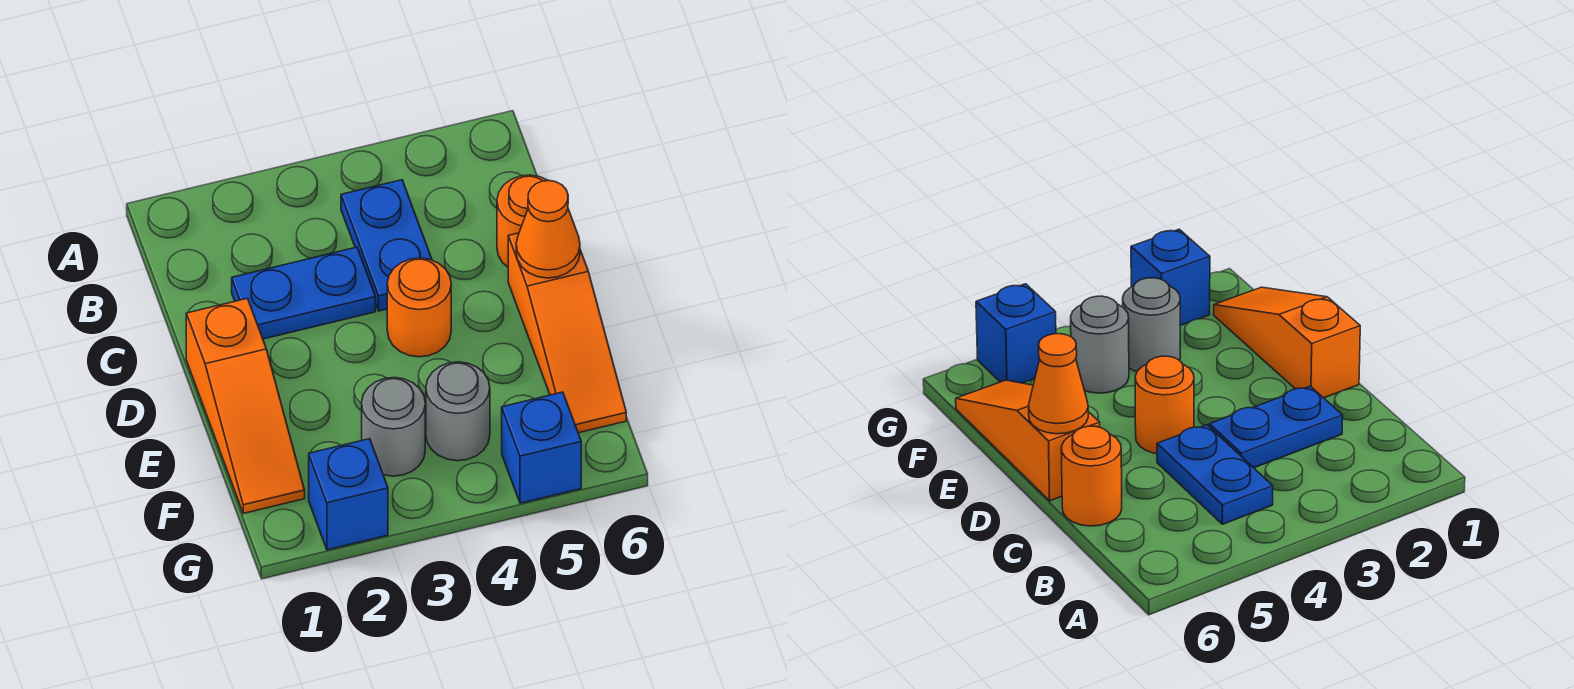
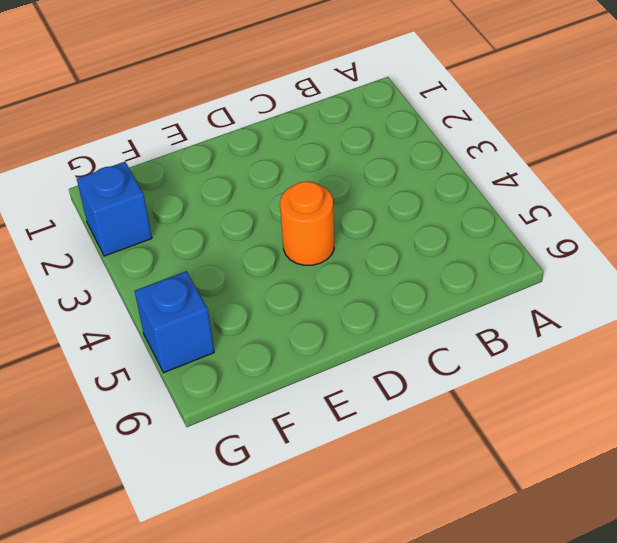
none -> blue 1x2 plate [341,180,432,311]
none -> blue 1x2 plate [232,247,376,339]

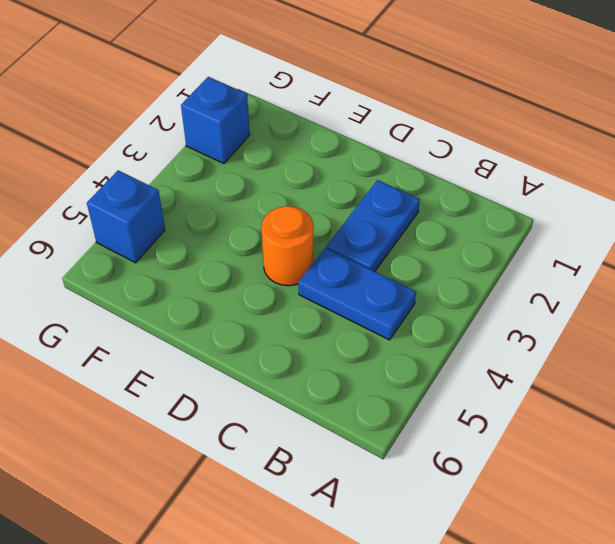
none -> orange 1x1 round brick [497,175,548,267]
none -> orange 1x3 slope [186,298,305,513]

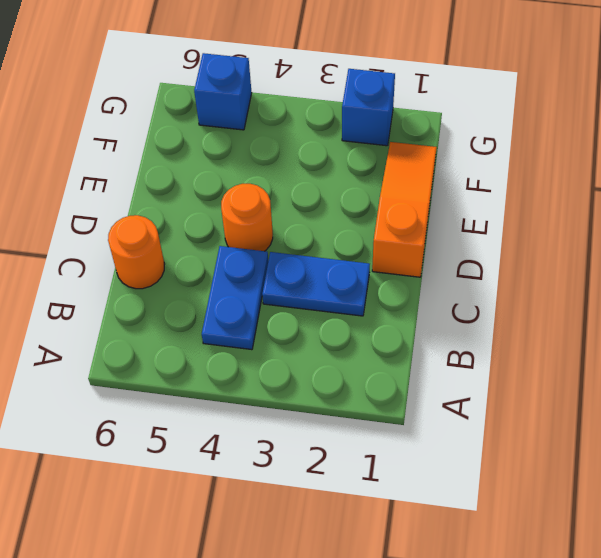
none -> orange 1x3 slope [508,233,626,433]
none -> grey 1x1 round brick [362,377,425,476]

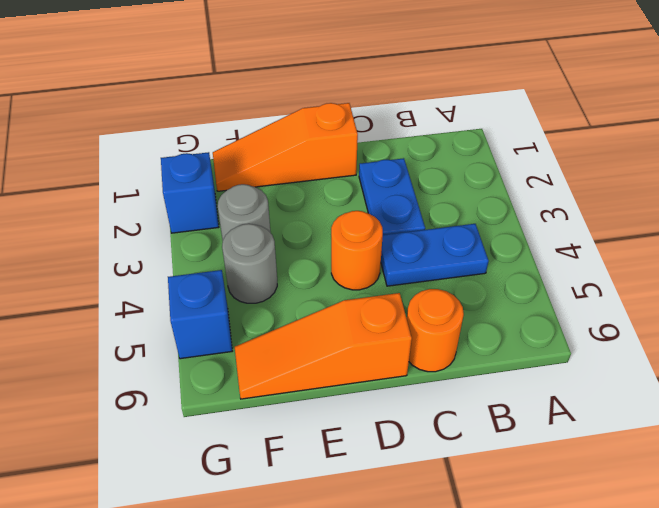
none -> orange 1x1 cone [516,181,580,278]

